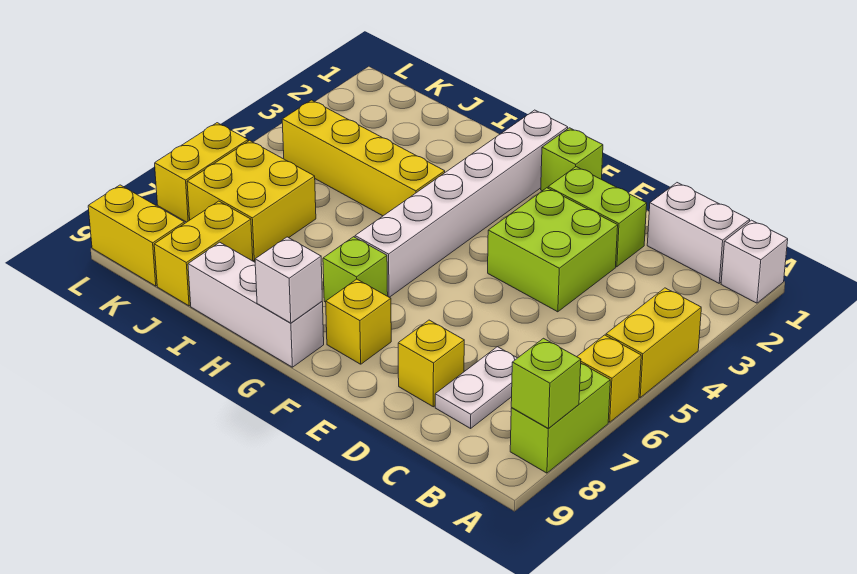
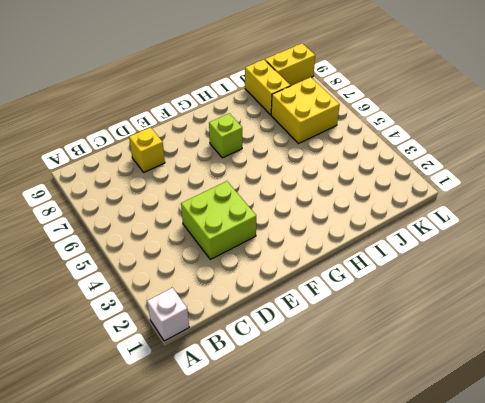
none -> yellow 1x2 brick [606,288,701,397]
none -> yellow 1x1 brick [577,335,641,422]
none -> lime 1x2 brick [510,364,610,473]

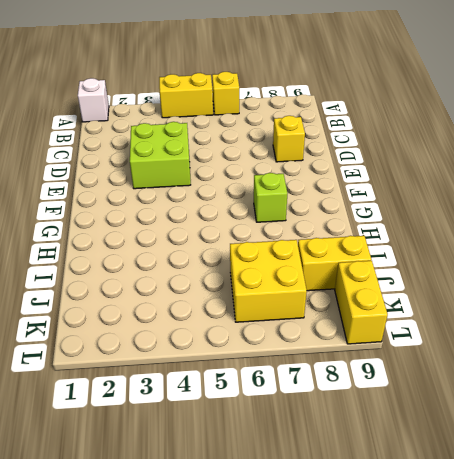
none -> lime 1x2 brick [510,364,610,473]
none -> white 1x2 brick [647,183,750,283]
none -> white 1x2 plate [435,347,517,428]

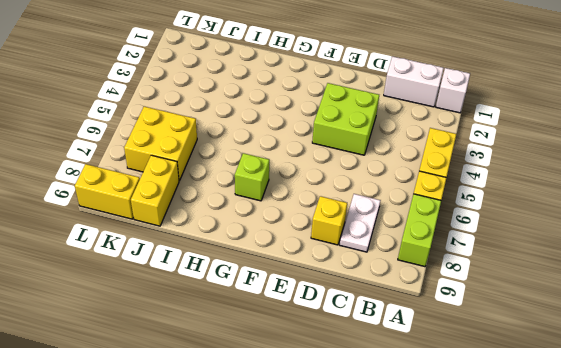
none -> lime 1x2 brick [548,167,647,267]
none -> lime 1x1 brick [541,128,603,191]
none -> yellow 1x1 brick [326,279,391,364]

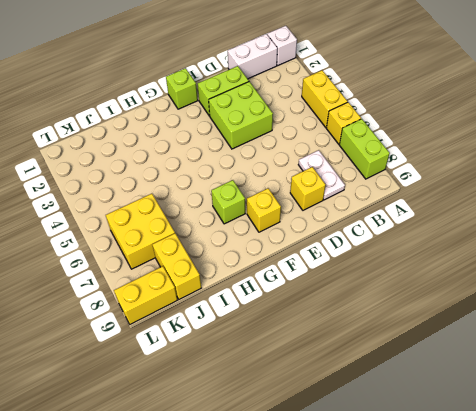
none -> white 1x6 brick [355,110,568,297]
none -> white 1x3 brick [188,242,324,367]
none -> yellow 1x4 brick [282,100,445,216]

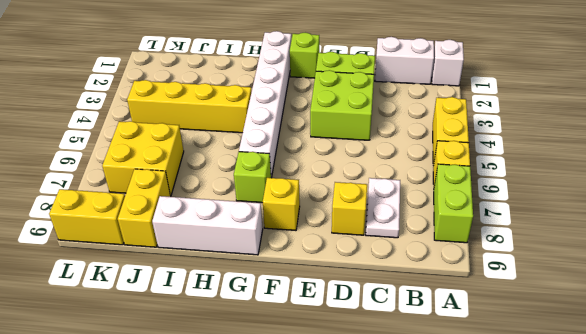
none -> yellow 1x2 brick [155,123,248,222]
none -> lime 1x1 brick [511,338,581,428]
none -> white 1x1 brick [255,237,322,323]

